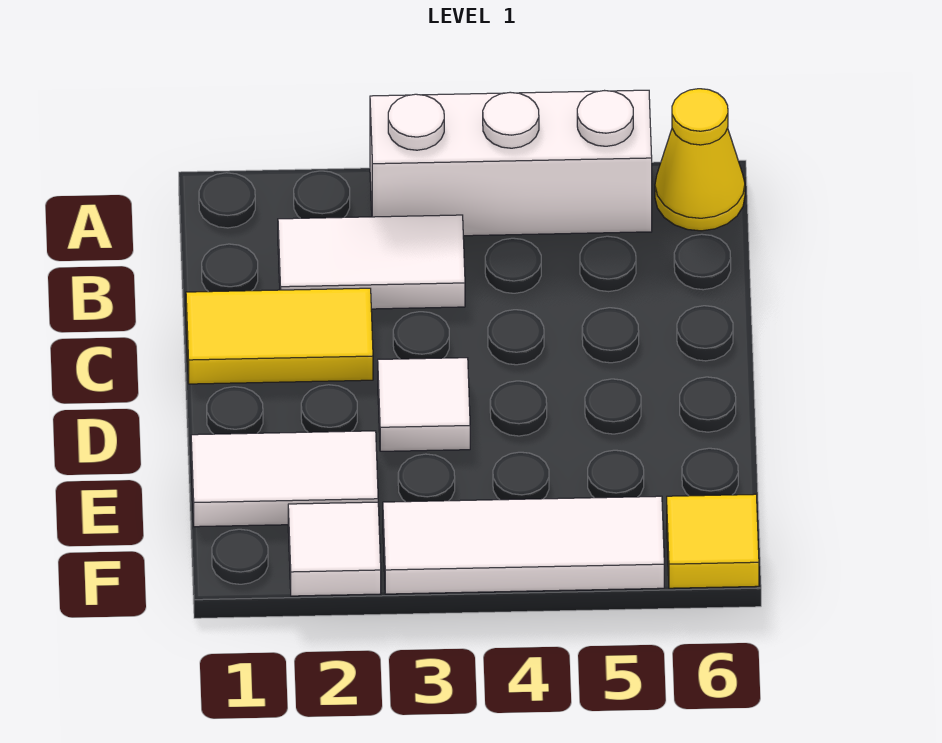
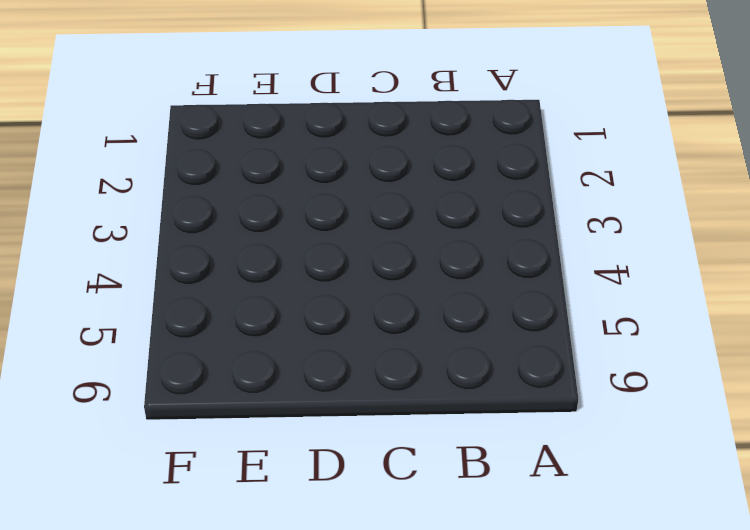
none -> white 1x3 brick [370,90,652,236]
none -> yellow 1x1 cone [655,89,745,231]

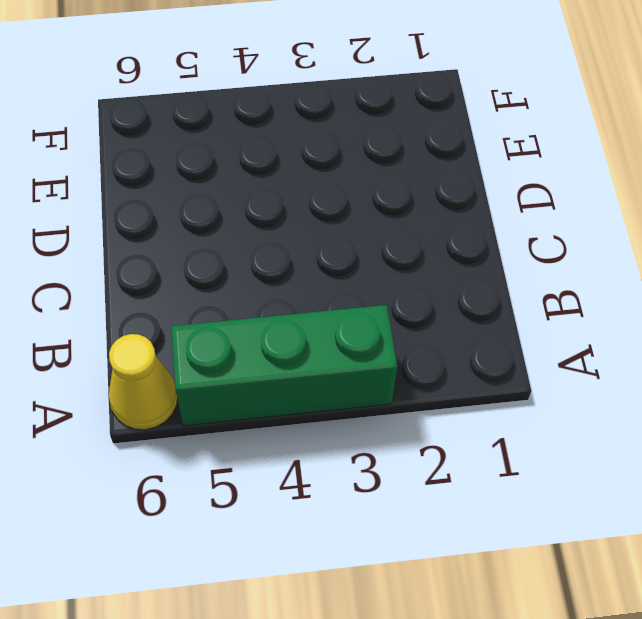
green 1x3 brick [171,305,397,426] -> white 1x3 brick [370,90,652,236]
none -> white 1x2 tile [278,215,465,309]
none -> yellow 1x2 tile [186,288,373,384]

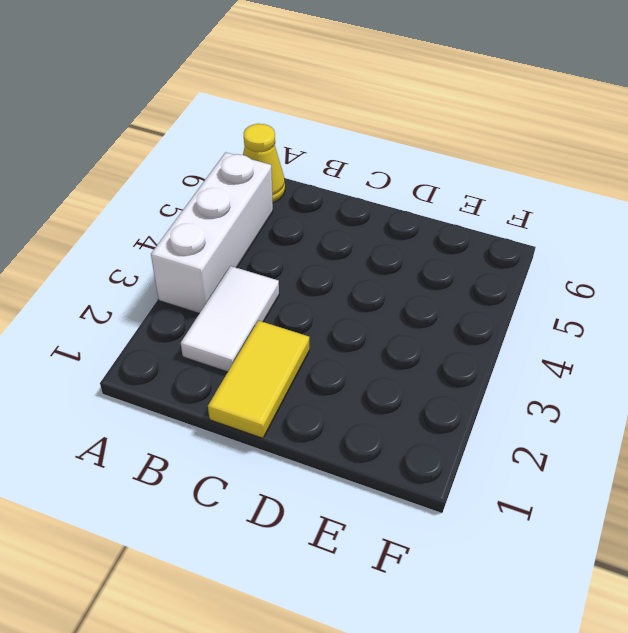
none -> white 1x1 tile [378,358,470,451]
none -> white 1x2 tile [191,431,378,527]

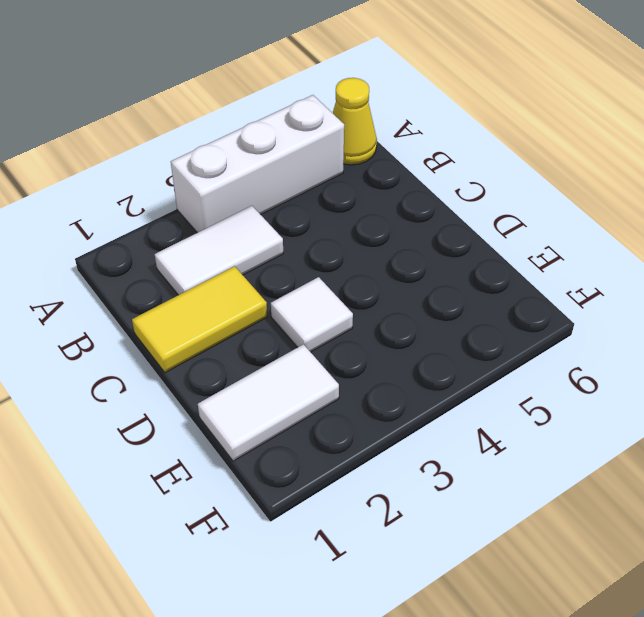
none -> white 1x1 tile [288,502,381,596]
none -> white 1x3 tile [383,496,664,594]

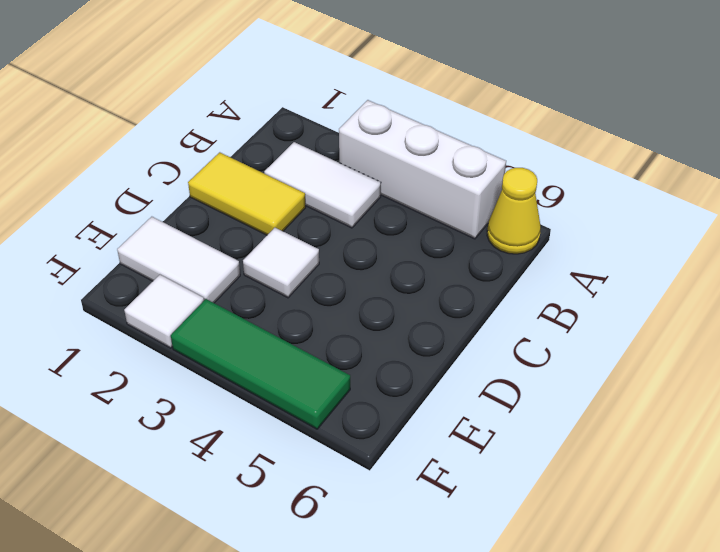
green 1x3 tile [171,299,350,429] -> white 1x3 tile [383,496,664,594]
none -> yellow 1x1 tile [667,494,759,588]

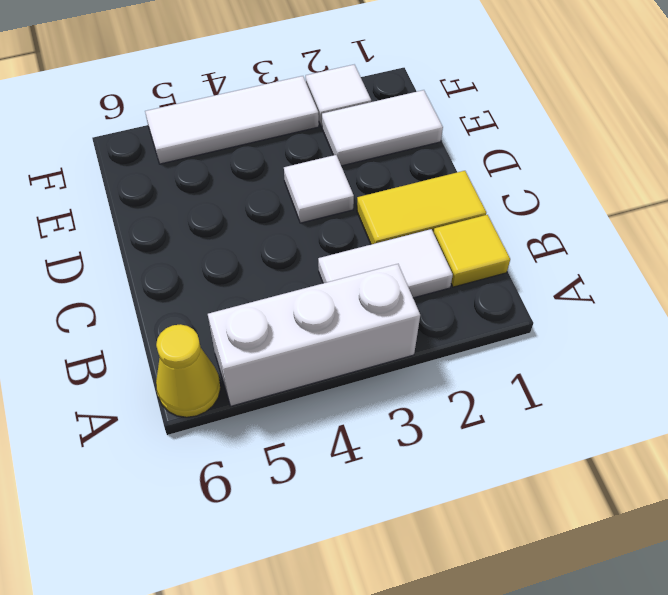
yellow 1x1 tile [434,215,510,287] -> yellow 1x1 tile moved to [667,494,759,588]

